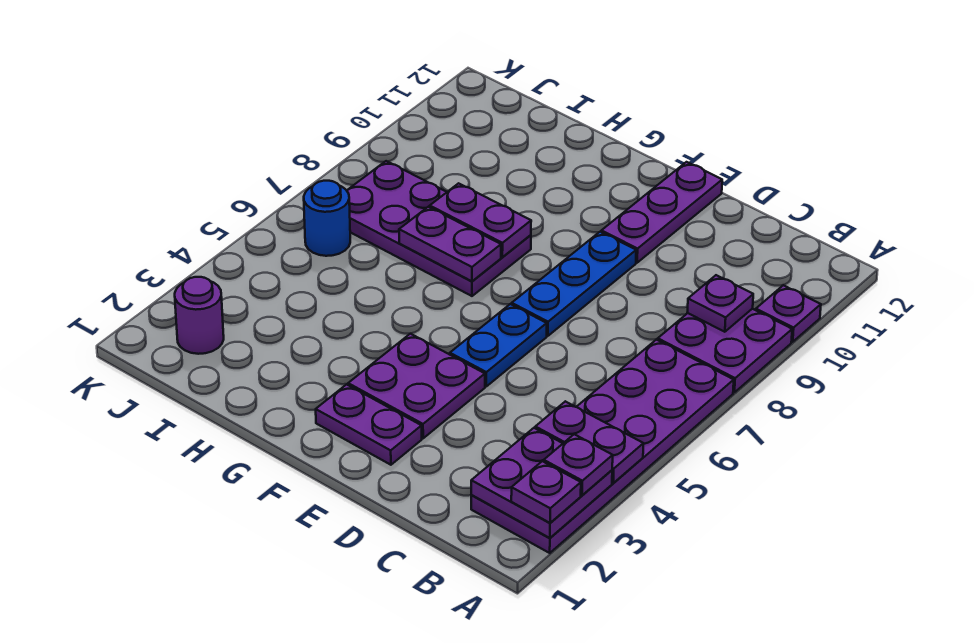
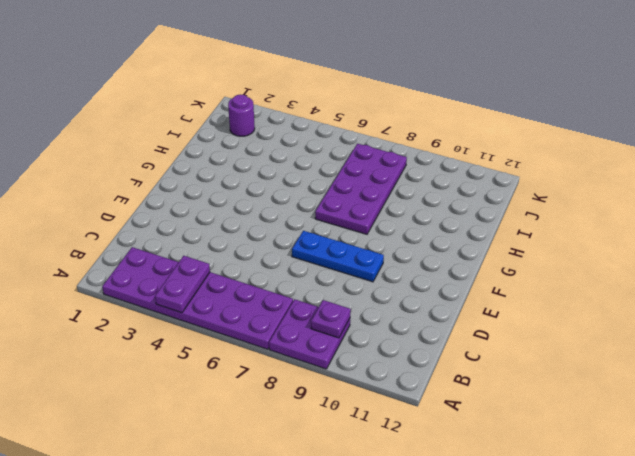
none -> purple 1x1 plate [756,285,821,342]
none -> purple 1x2 plate [316,384,422,465]
none -> purple 2x2 plate [348,334,485,438]

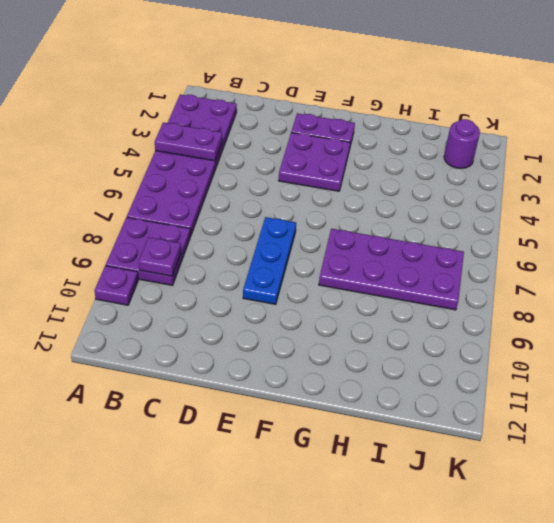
none -> blue 1x2 plate [450,304,547,386]
none -> purple 1x3 plate [601,162,722,263]
none -> blue 1x1 round brick [304,181,350,256]

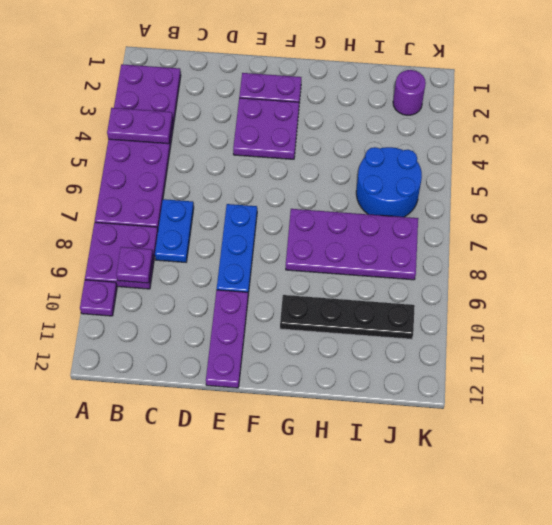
blue 1x2 plate [155,199,194,262] -> blue 1x2 plate moved to [450,304,547,386]
black 1x4 plate [280,295,415,339] -> none
blue 2x2 round brick [356,147,422,217] -> blue 1x1 round brick [304,181,350,256]
none -> purple 2x2 plate [471,428,612,538]
none -> purple 1x2 plate [399,207,501,281]
none -> purple 1x2 plate [430,183,531,257]

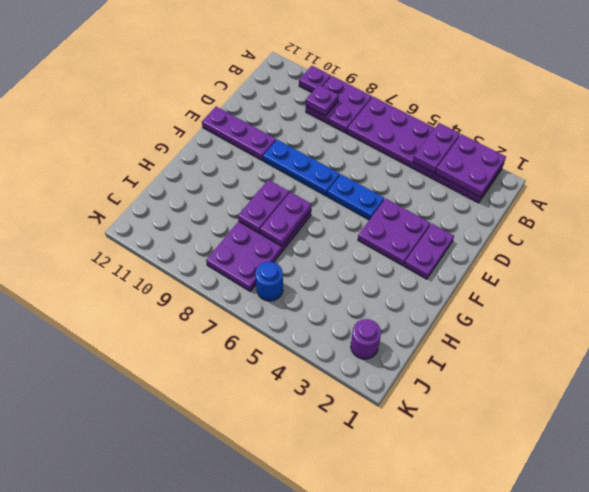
none -> purple 1x1 plate [511,461,581,523]
none -> purple 1x1 plate [544,434,613,495]

